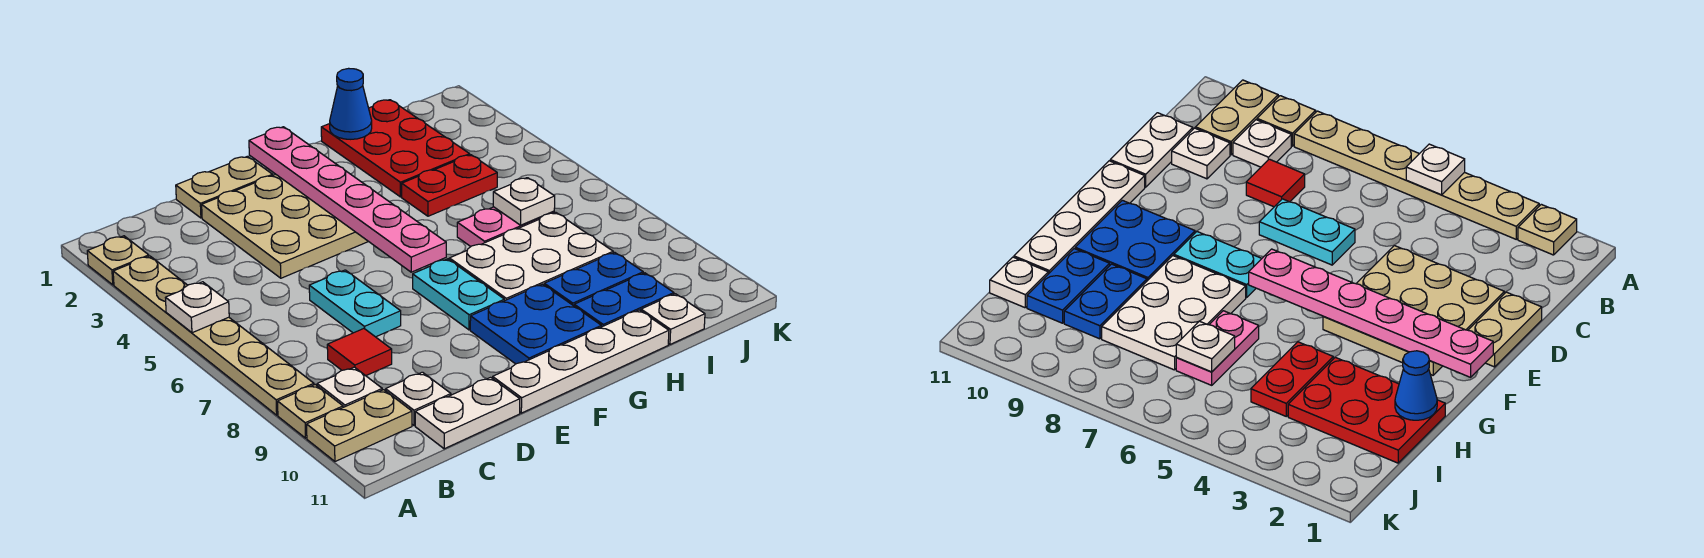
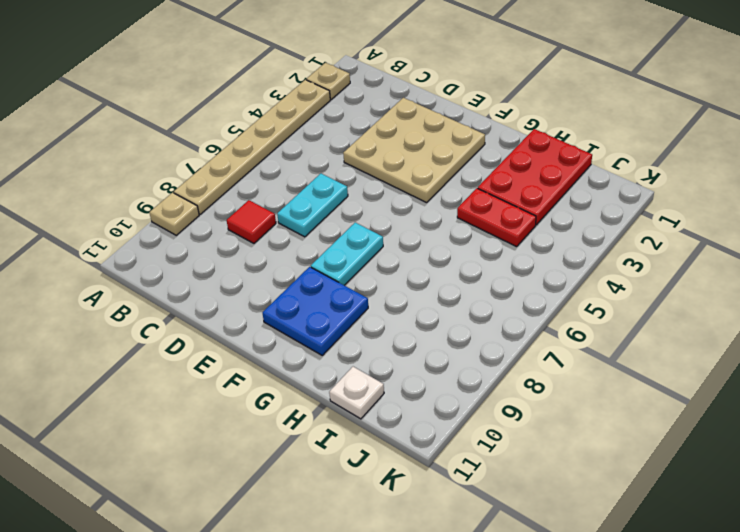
none -> tan 1x2 plate [307,390,412,461]
none -> white 1x1 plate [317,367,382,407]
none -> white 1x1 plate [386,372,451,426]

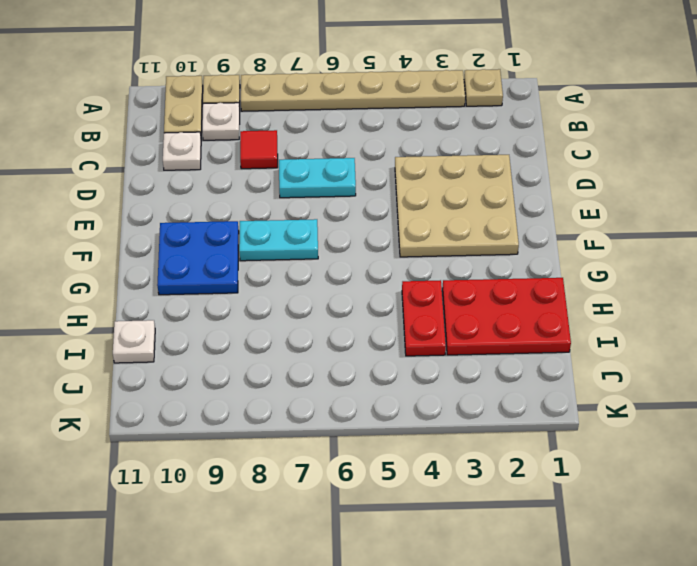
none -> white 1x2 plate [415,377,520,449]
none -> tan 1x2 plate [176,156,273,218]
none -> white 1x4 plate [493,310,669,413]

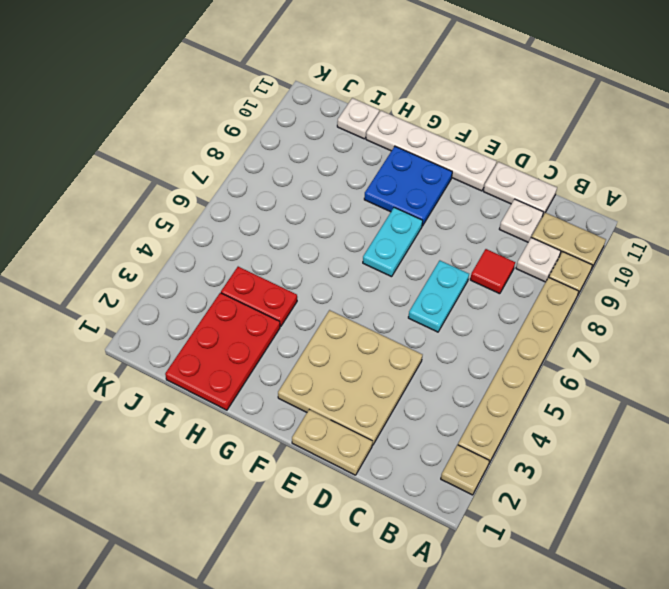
none -> white 2x3 plate [449,212,613,301]
none -> pink 1x2 plate [457,207,554,246]
none -> blue 1x2 plate [544,252,643,306]

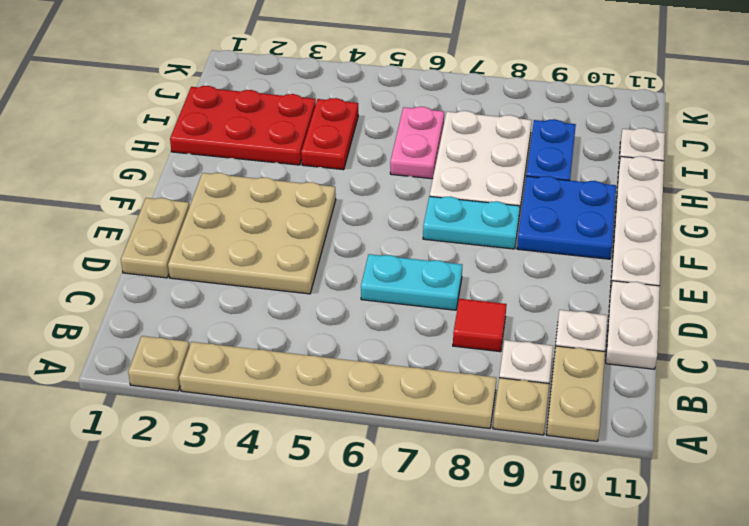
none -> blue 1x2 plate [574,273,674,327]
none -> white 1x1 plate [166,282,229,333]
none -> pink 1x6 plate [249,127,446,272]

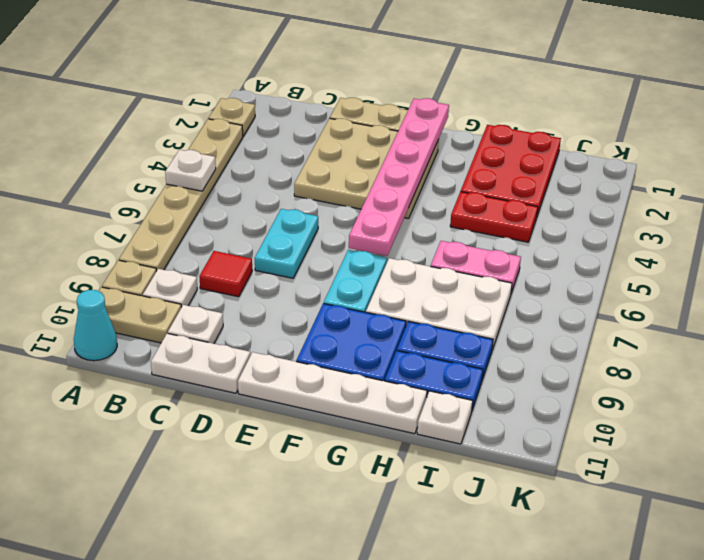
cyan 1x1 cone [74,290,117,361] -> none
none -> blue 1x1 cone [330,68,372,139]
none -> white 1x1 plate [493,178,555,225]

